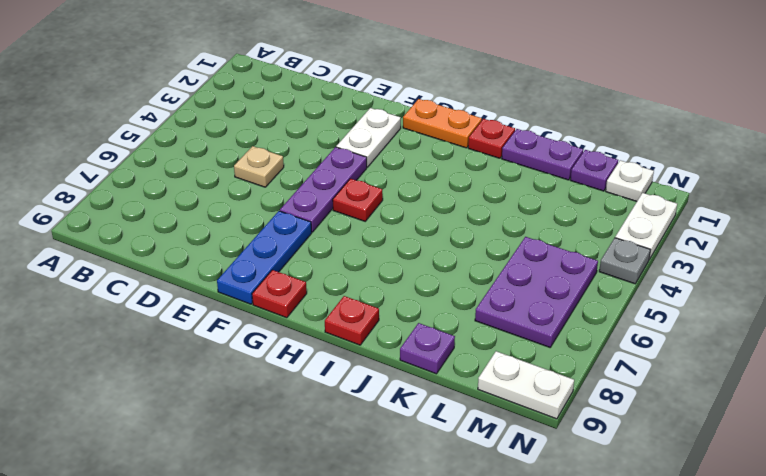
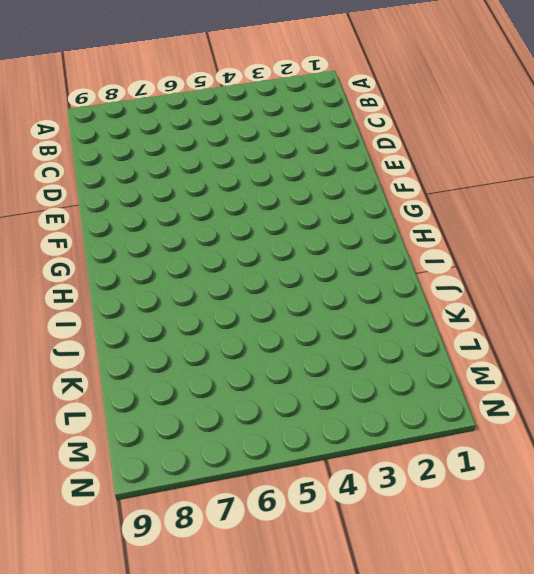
none -> tan 1x1 plate [234,146,284,187]
none -> white 1x2 plate [336,108,401,167]
none -> purple 1x3 plate [280,147,367,232]

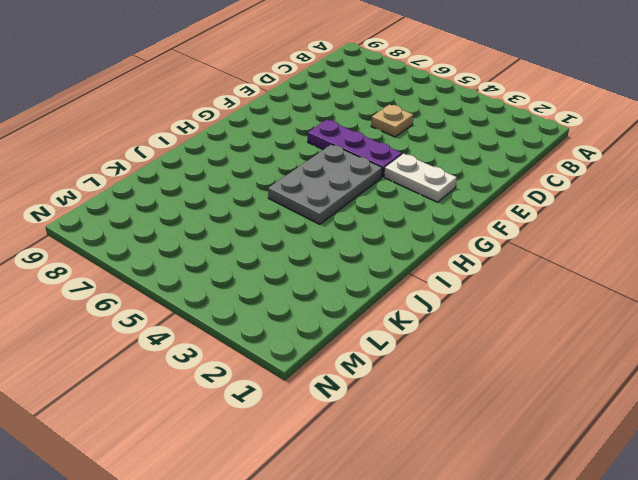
grey 2x3 plate [268,144,382,224] -> red 1x1 plate [333,179,383,221]
none -> blue 1x3 plate [217,211,312,304]
none -> orange 1x2 plate [403,99,482,148]
none -> red 1x1 plate [252,270,307,318]

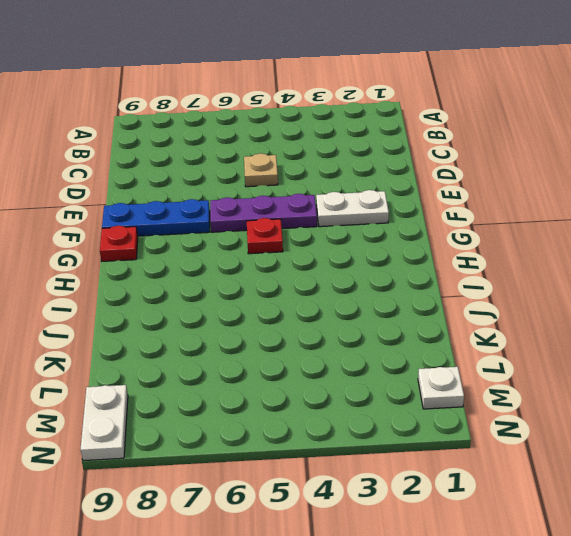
none -> orange 1x2 plate [403,99,482,148]
none -> red 1x1 plate [468,119,515,158]
none -> red 1x1 plate [325,296,379,345]

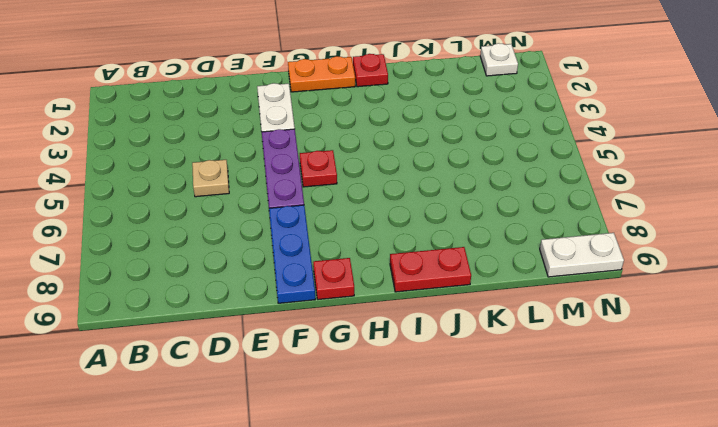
red 1x2 plate [390,247,471,292] -> red 1x1 plate [325,296,379,345]
none -> purple 1x2 plate [502,129,583,180]
none -> purple 1x1 plate [400,323,455,374]
none -> purple 1x1 plate [570,150,618,191]

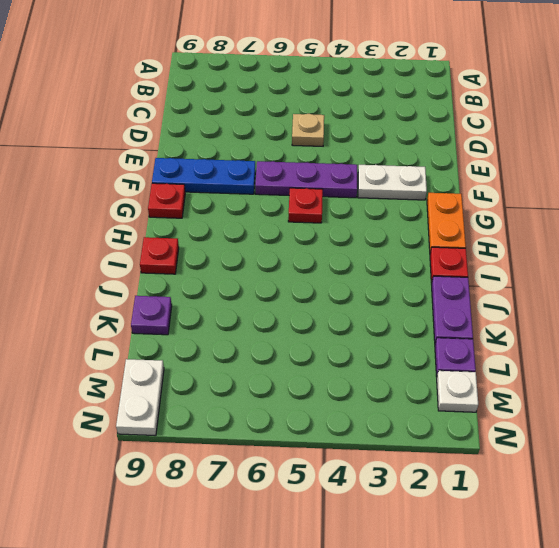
none -> purple 2x3 plate [475,237,598,347]
none -> white 1x2 plate [615,193,677,259]
none -> grey 1x1 plate [599,238,650,284]

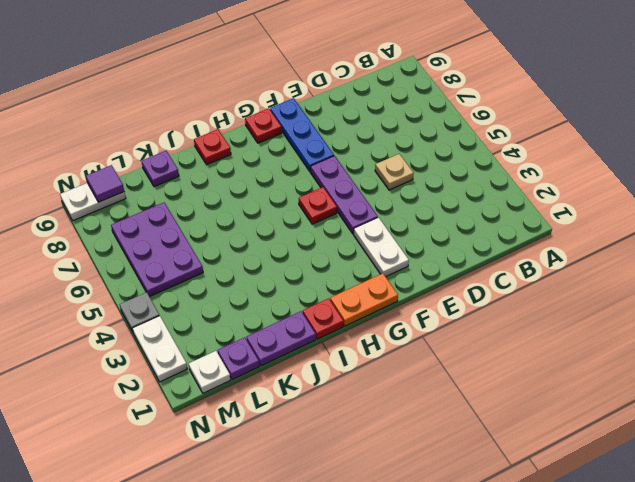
purple 1x1 tile [86,165,124,202] -> none

